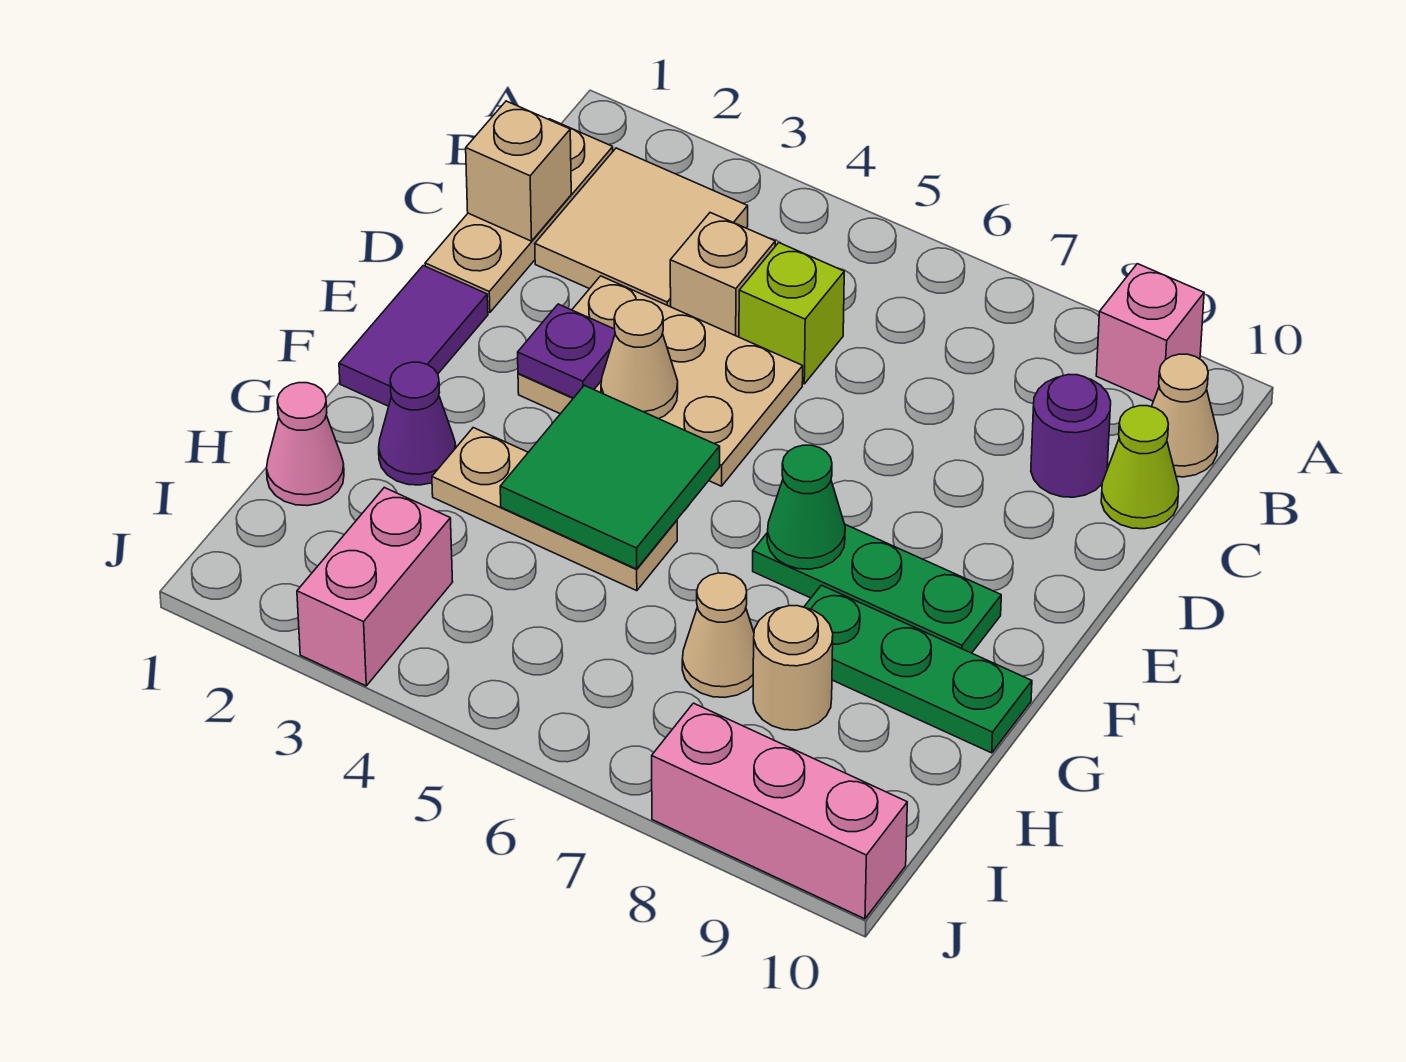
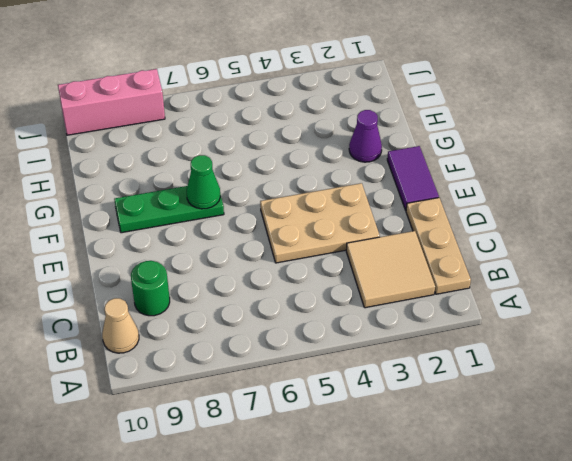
green 1x1 round brick [131,261,170,316] -> purple 1x1 round brick [1031,374,1111,497]
none -> pink 1x1 brick [1096,264,1204,401]
none -> tan 1x1 brick [670,213,775,337]
none -> lime 1x1 brick [739,243,844,384]

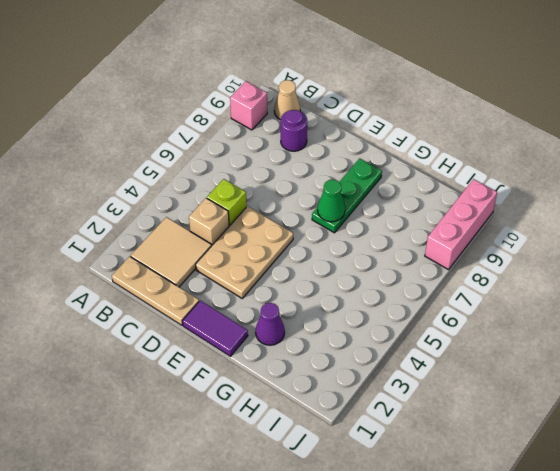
none -> lime 1x1 cone [1101,406,1179,529]
none -> tan 1x3 plate [432,428,677,591]
none -> green 1x3 plate [804,585,1032,753]

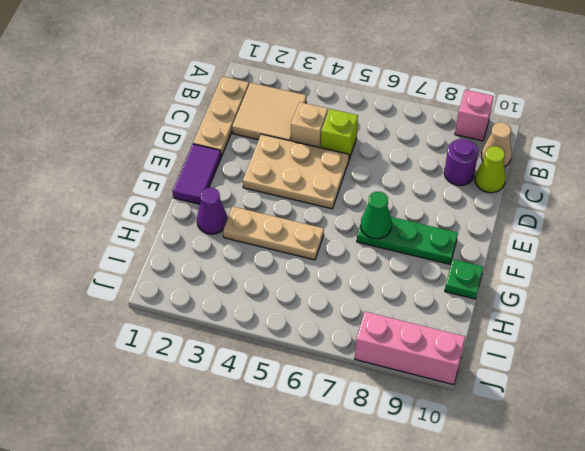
green 1x1 plate [445,259,483,299] -> green 1x3 plate [804,585,1032,753]
none -> pink 1x1 cone [267,383,344,506]
none -> tan 1x1 cone [682,573,754,697]
none -> tan 1x1 round brick [753,606,833,730]

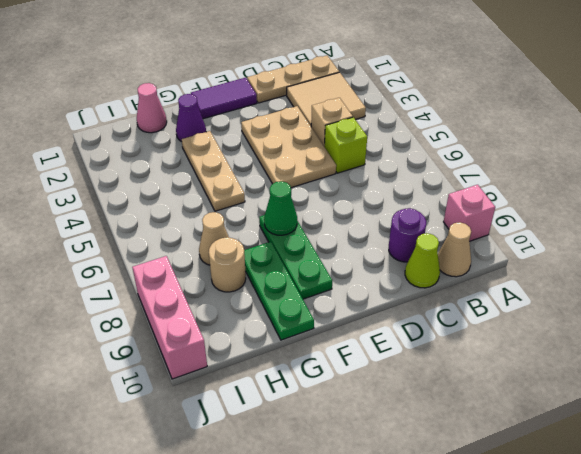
none -> pink 1x2 brick [297,488,453,686]
none -> tan 1x1 brick [466,101,571,241]
none -> purple 1x1 plate [518,304,615,398]

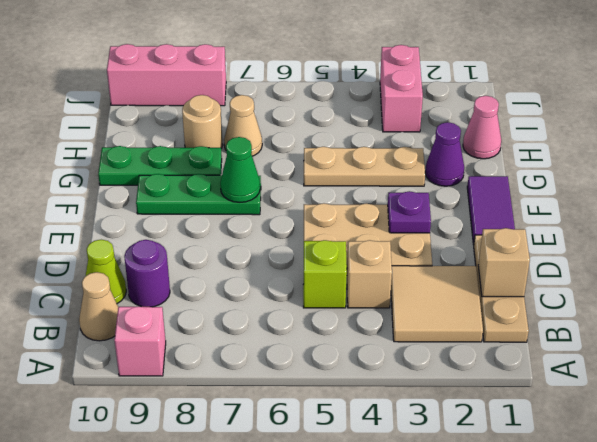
none -> tan 1x1 cone [601,300,678,419]
none -> green 2x2 tile [500,385,720,569]

